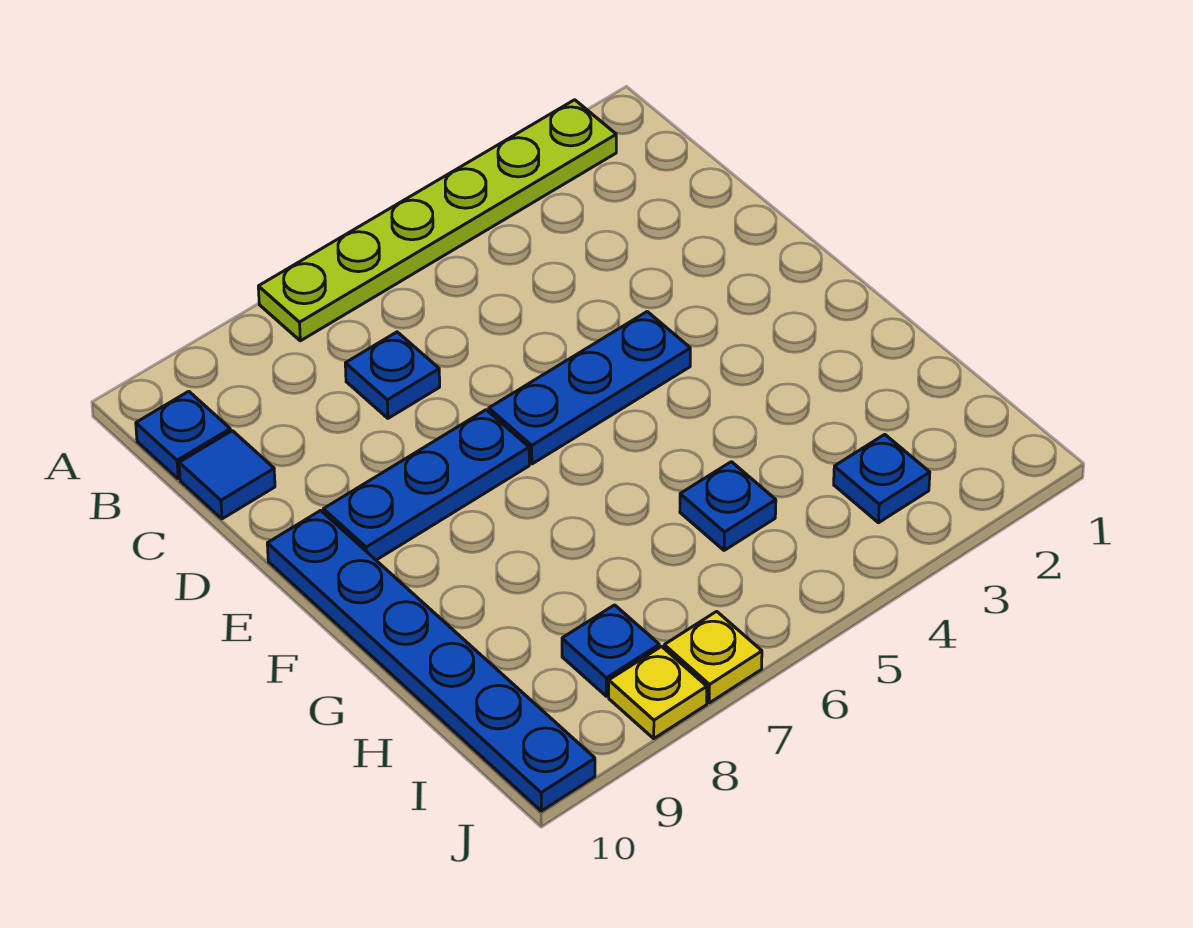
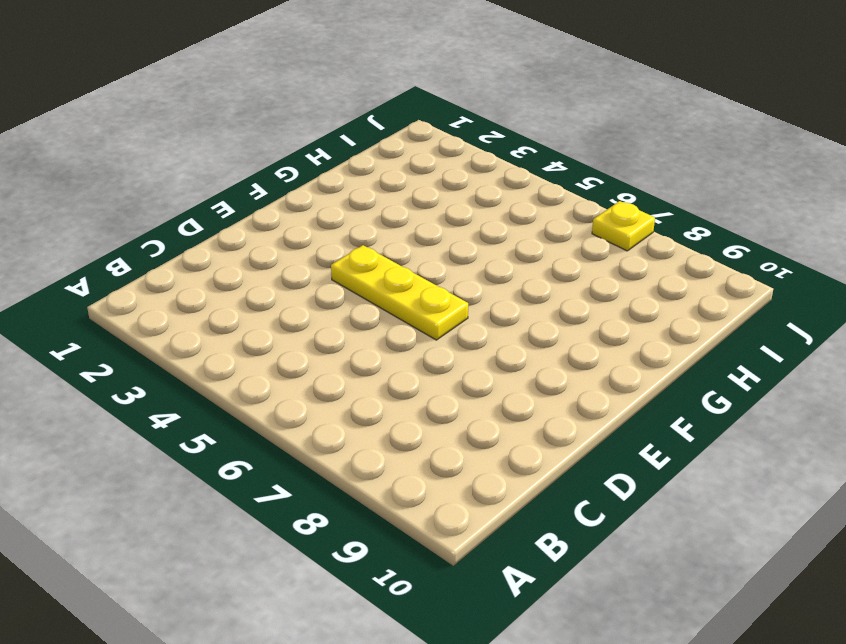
yellow 1x3 plate [331,245,468,340] -> blue 1x3 plate [489,312,690,464]
none -> lime 1x6 plate [258,100,616,341]
none -> blue 1x1 plate [136,391,230,479]
none -> blue 1x1 plate [345,332,440,418]

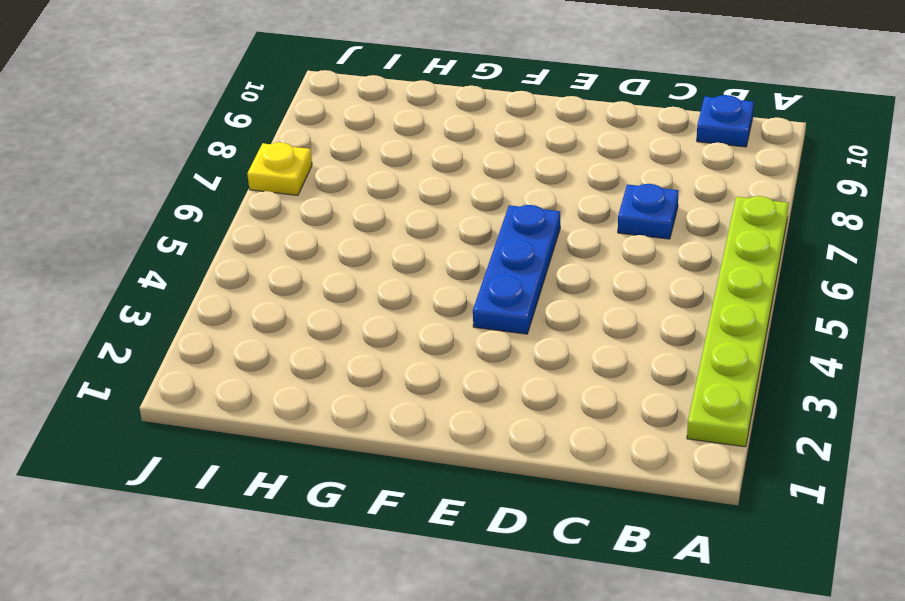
none -> blue 1x1 tile [179,431,275,519]
none -> blue 1x3 plate [323,410,529,560]
none -> blue 1x6 plate [267,510,595,811]

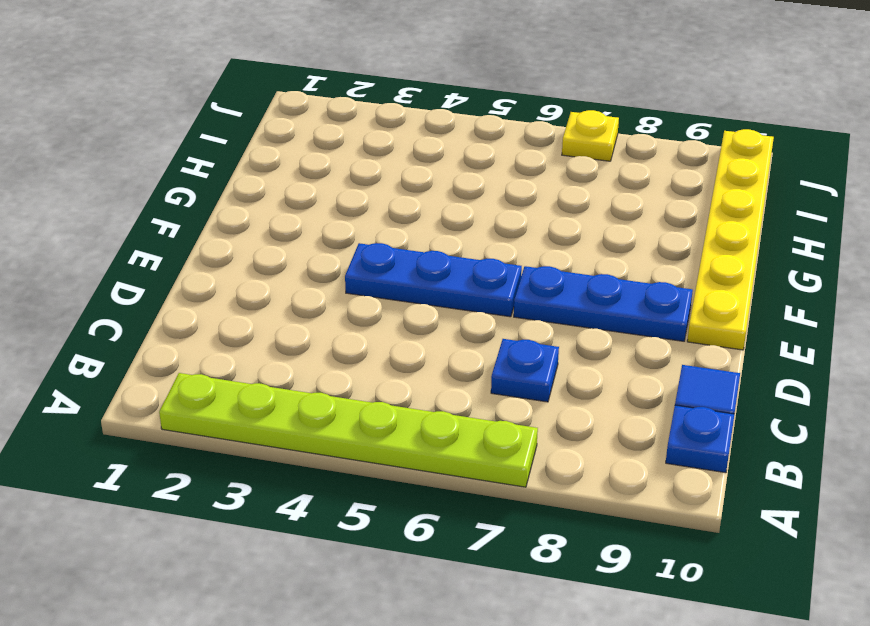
yellow 1x6 plate [687,129,774,350] -> blue 1x6 plate [267,510,595,811]
none -> blue 1x1 plate [680,462,776,550]
none -> blue 1x1 plate [834,434,930,523]
none -> blue 1x1 plate [562,605,659,696]

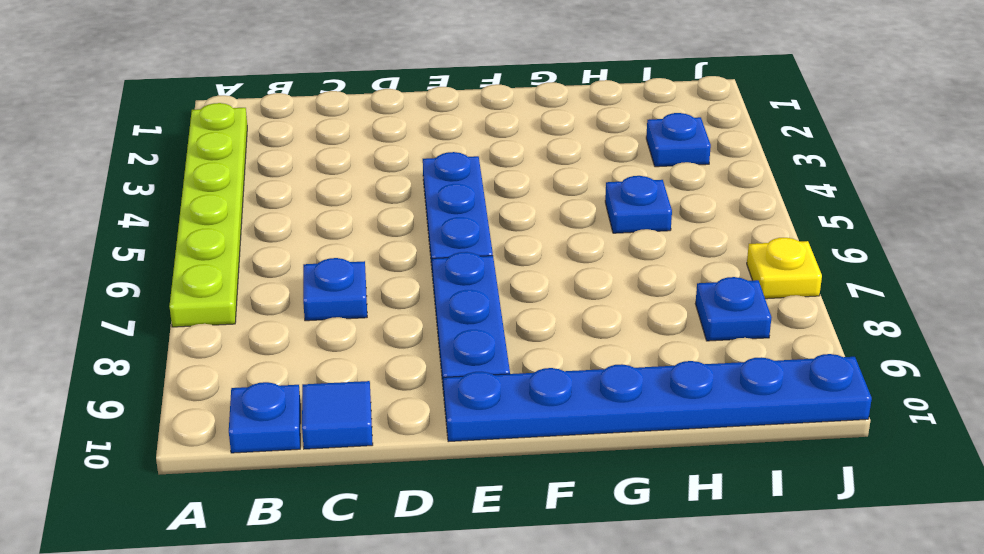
none -> yellow 1x1 plate [609,646,707,738]

